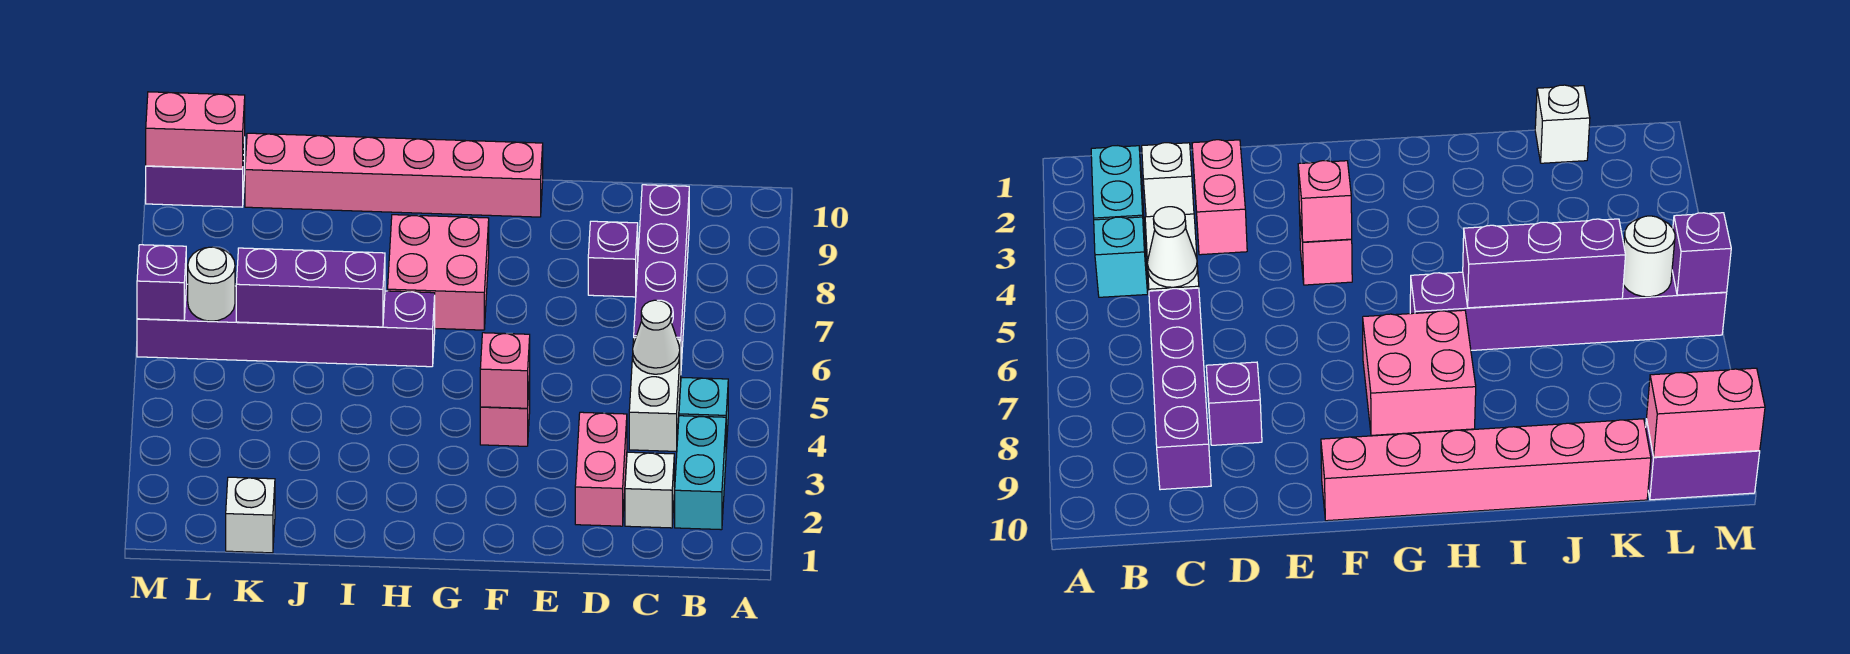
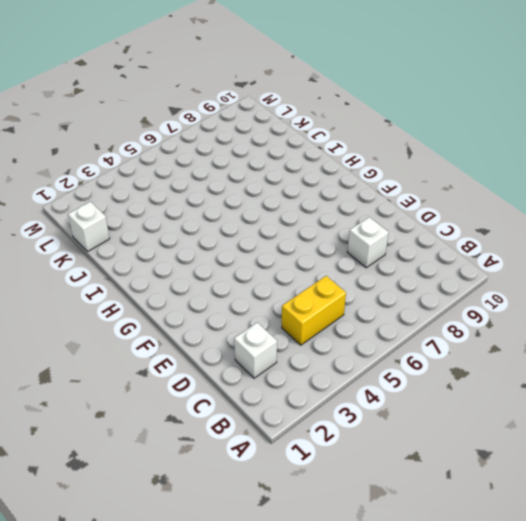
yellow 1x2 brick [282,276,346,345] -> white 1x2 brick [629,338,681,451]
white 1x1 brick [347,217,389,268] -> purple 1x1 brick [588,221,638,297]
none -> cyan 1x2 brick [675,416,726,530]
none -> cyan 1x1 brick [679,377,728,449]
none -> purple 1x4 brick [634,185,689,365]

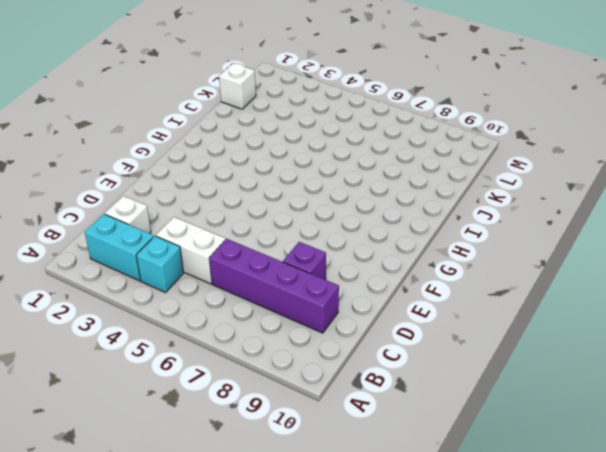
none -> pink 1x2 brick [575,412,627,526]
none -> pink 1x1 brick [480,376,530,446]
none -> pink 1x6 brick [245,133,543,217]

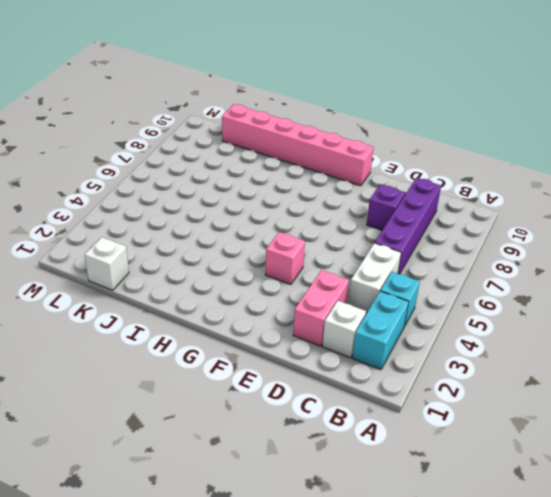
none -> pink 2x2 brick [388,215,489,330]
none -> purple 1x6 brick [137,284,435,367]
none -> purple 1x2 brick [146,138,245,207]

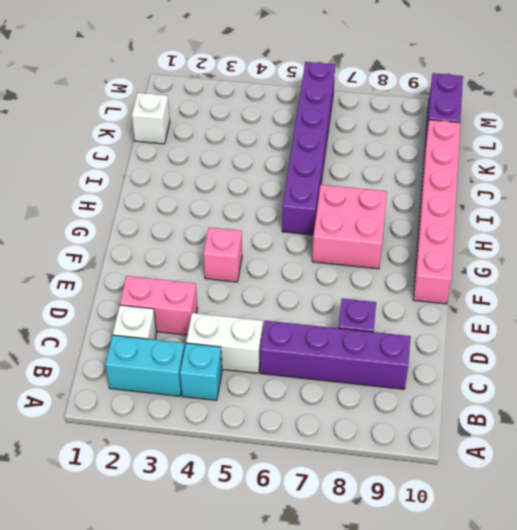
none -> white 1x1 cone [633,300,680,374]
none -> pink 1x1 brick [480,333,530,408]
none -> purple 1x3 brick [236,248,385,327]

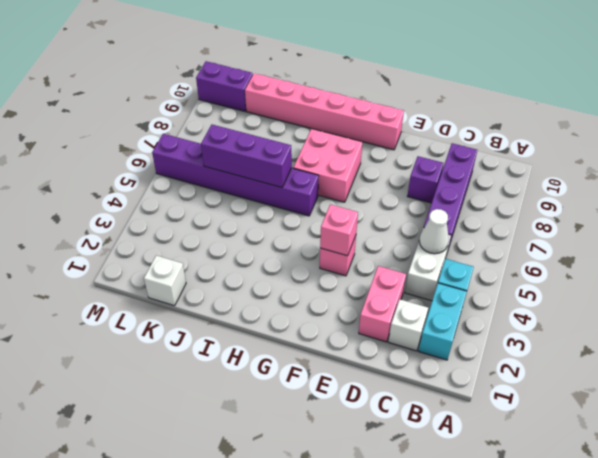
none -> white 1x1 round brick [188,247,235,321]
none -> pink 1x2 brick [146,92,245,169]
none -> purple 1x1 brick [137,245,186,320]

